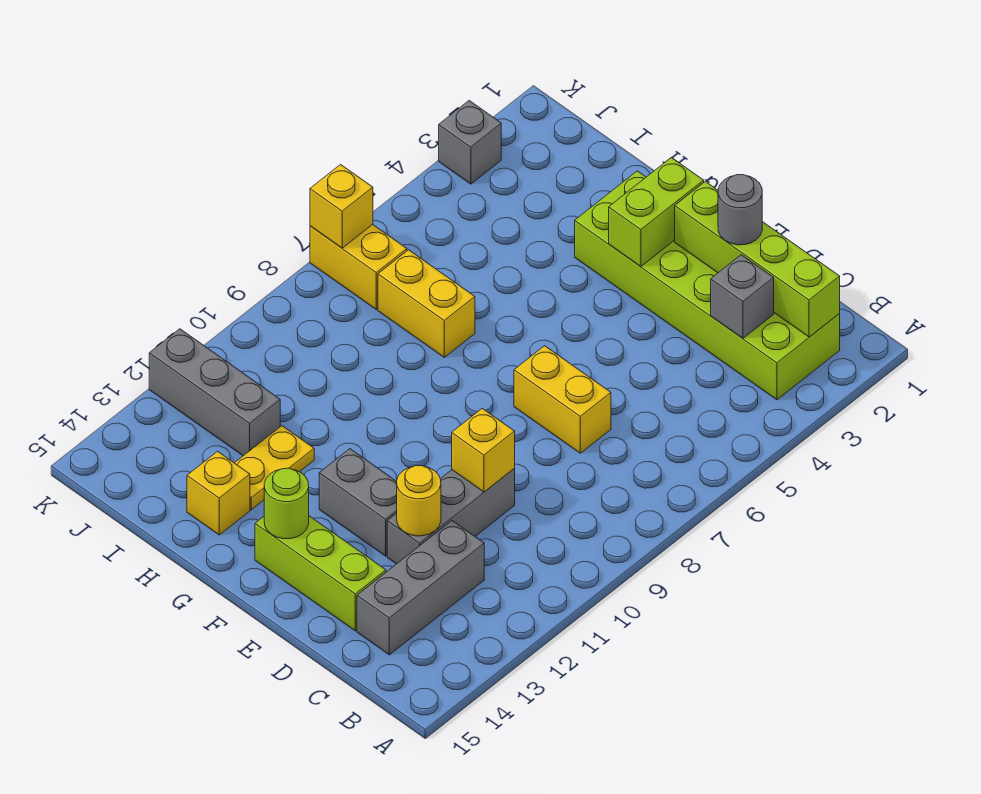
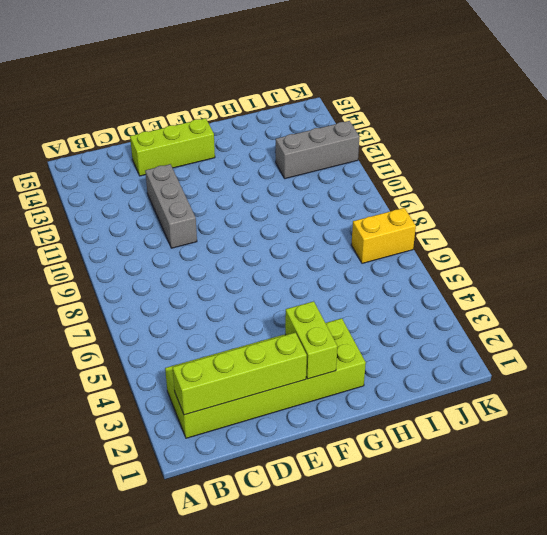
none -> grey 1x3 brick [357,521,484,655]
none -> yellow 1x2 brick [514,346,611,453]
none -> grey 1x2 brick [319,449,397,556]

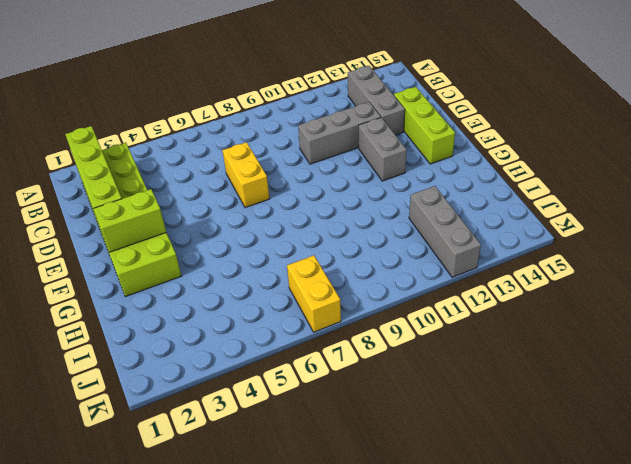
grey 1x3 brick [348,66,405,135] -> grey 1x3 brick turned to [357,521,484,655]
none -> yellow 1x2 brick [378,250,475,357]
none -> yellow 1x2 plate [235,426,314,510]
none -> yellow 1x1 brick [187,451,250,535]

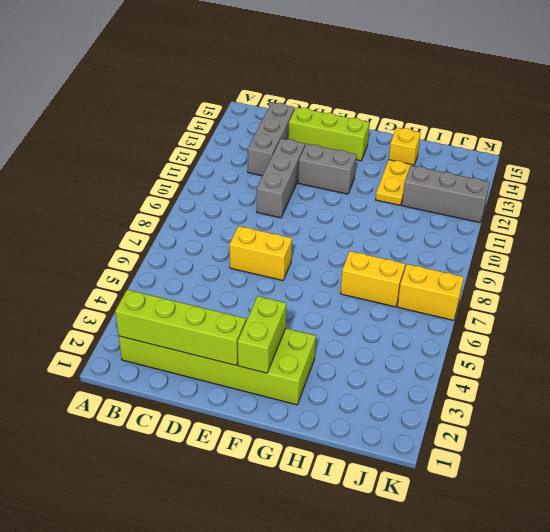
none -> grey 1x1 brick [439,101,501,184]
none -> grey 1x1 brick [711,255,774,338]
none -> yellow 1x1 brick [452,408,515,492]

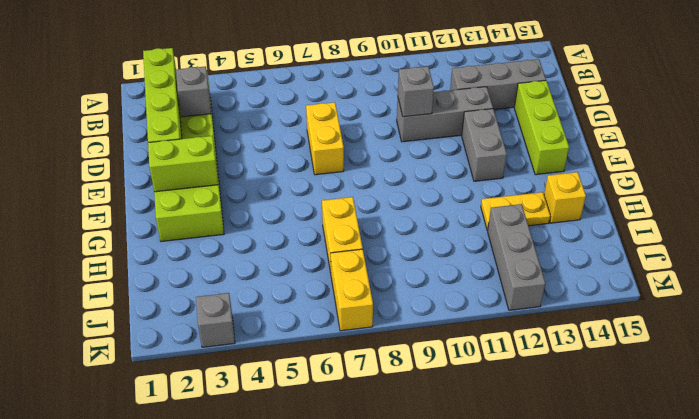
grey 1x1 brick [398,66,434,117] -> yellow 1x1 brick [452,408,515,492]
none -> yellow 1x1 round brick [397,466,441,536]
none -> lime 1x1 round brick [264,468,309,539]
none -> yellow 1x1 brick [310,165,373,248]

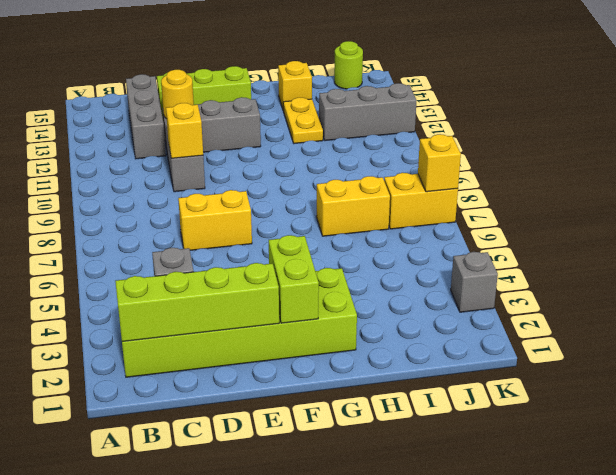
lime 1x1 round brick [334,41,363,89] -> lime 1x1 round brick moved to [264,468,309,539]
none -> grey 1x1 round brick [718,175,762,245]

